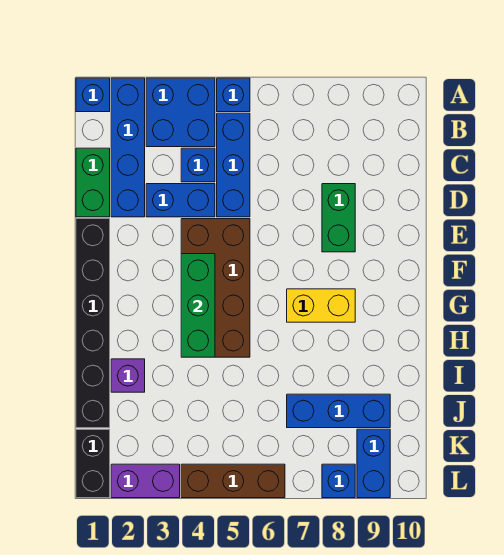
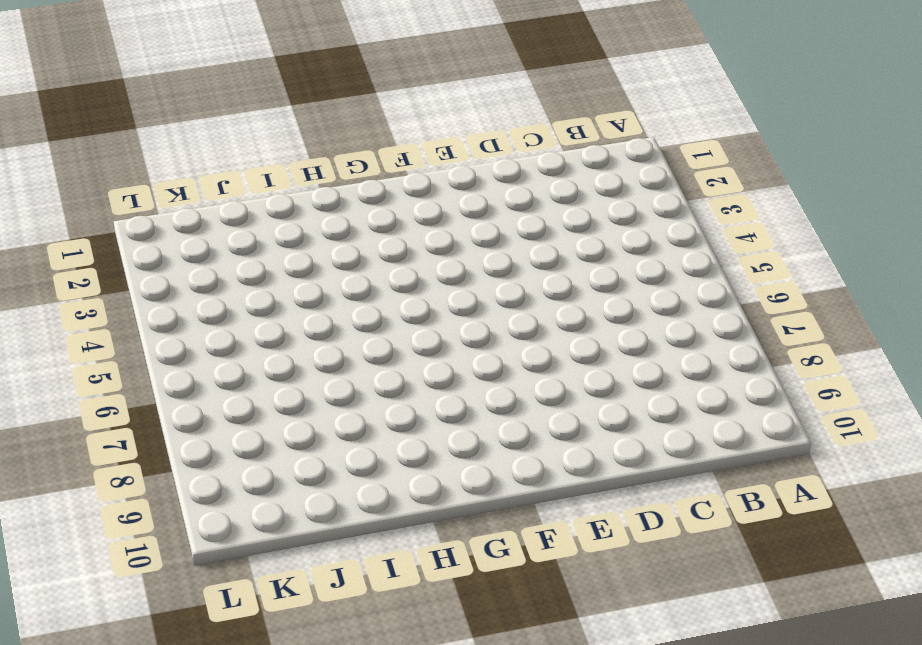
none -> blue 1x1 brick [76,78,110,112]
none -> blue 1x4 brick [111,78,145,217]
none -> blue 2x2 brick [146,78,215,147]

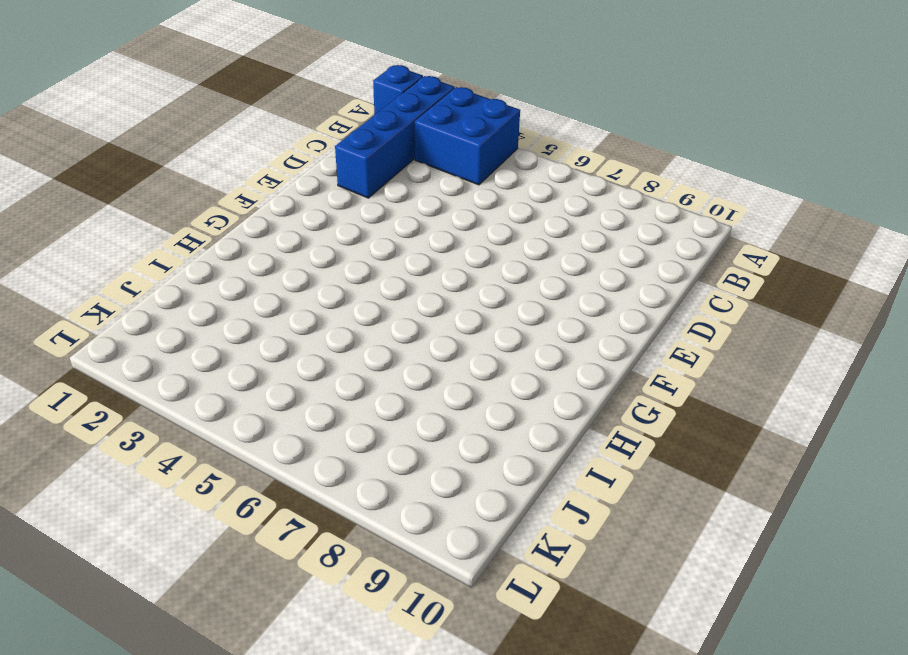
none -> blue 1x1 brick [217,78,250,112]
none -> blue 1x3 brick [217,113,250,217]
none -> green 1x2 brick [76,148,110,217]

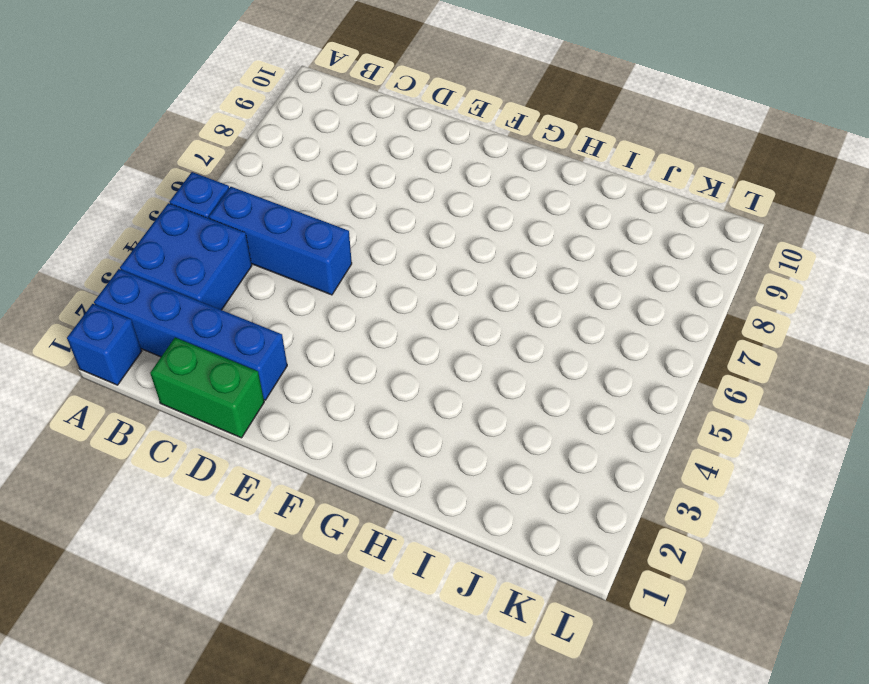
none -> blue 1x1 brick [181,148,215,182]
none -> blue 1x2 brick [146,184,215,217]
none -> green 1x2 brick [322,184,355,252]

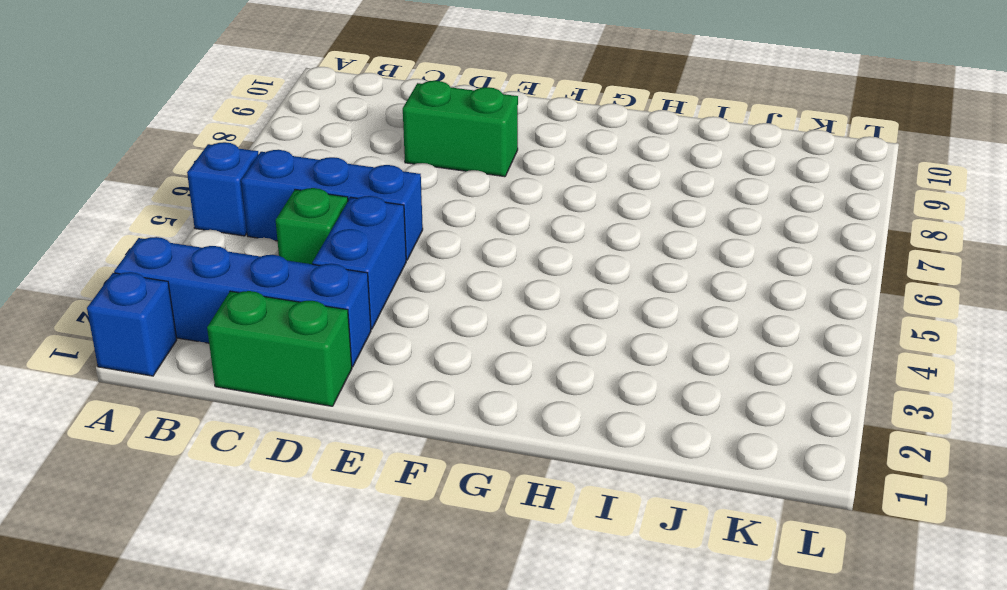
green 1x1 brick [276,188,348,264] -> blue 1x1 brick [181,148,215,182]
none -> blue 2x2 brick [146,78,215,147]
none -> black 1x6 brick [76,219,110,428]
none -> brown 2x4 brick [181,219,250,357]

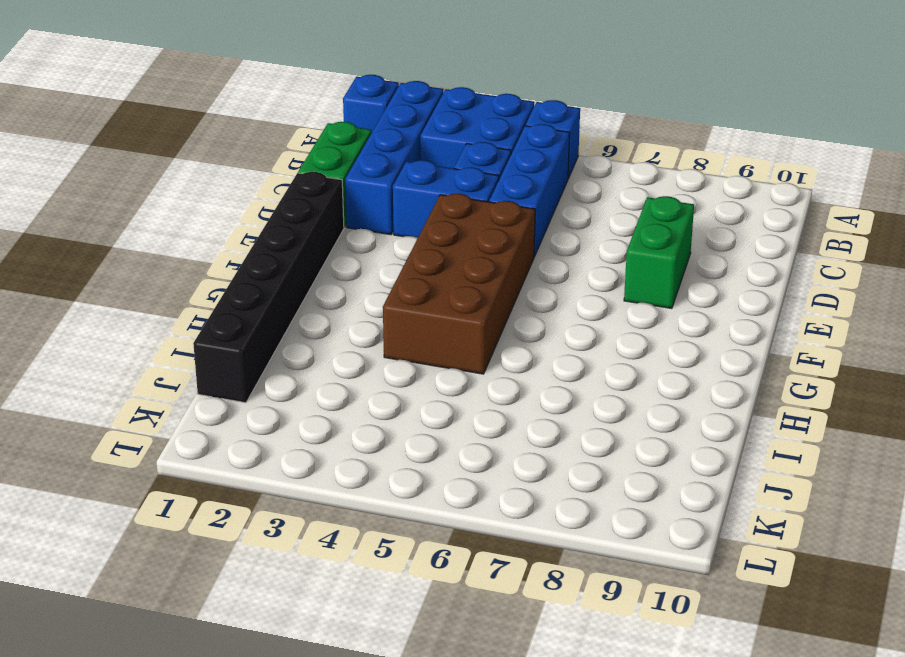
none -> yellow 1x2 brick [287,289,355,322]
none -> purple 1x1 brick [111,359,145,392]
none -> blue 1x3 brick [287,394,390,428]

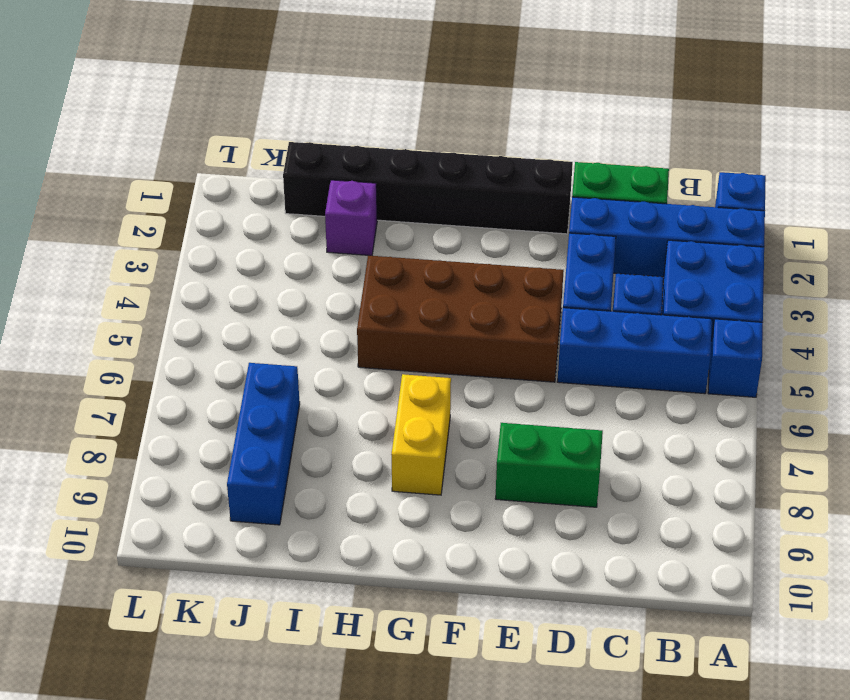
none -> black 1x2 brick [76,429,110,498]
none -> blue 1x2 brick [357,429,390,498]
none -> purple 1x2 brick [111,464,180,498]

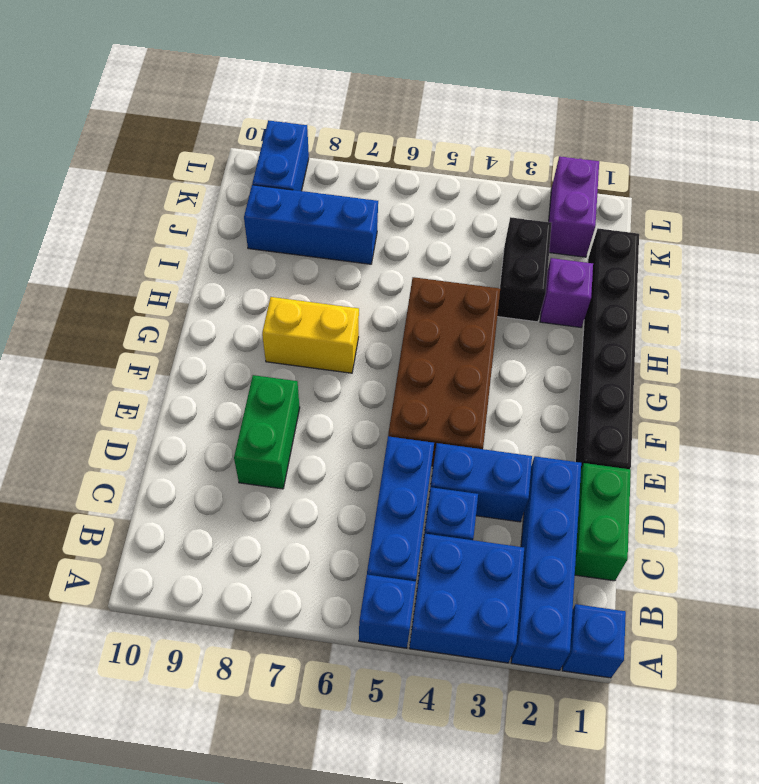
black 1x2 brick [497,217,552,322] -> black 1x2 brick moved to [76,429,110,498]
purple 1x2 brick [549,156,599,257] -> purple 1x2 brick turned to [111,464,180,498]
none -> brown 1x3 brick [181,464,285,498]
none -> blue 1x1 brick [322,464,355,498]
none -> green 1x3 brick [181,254,215,357]

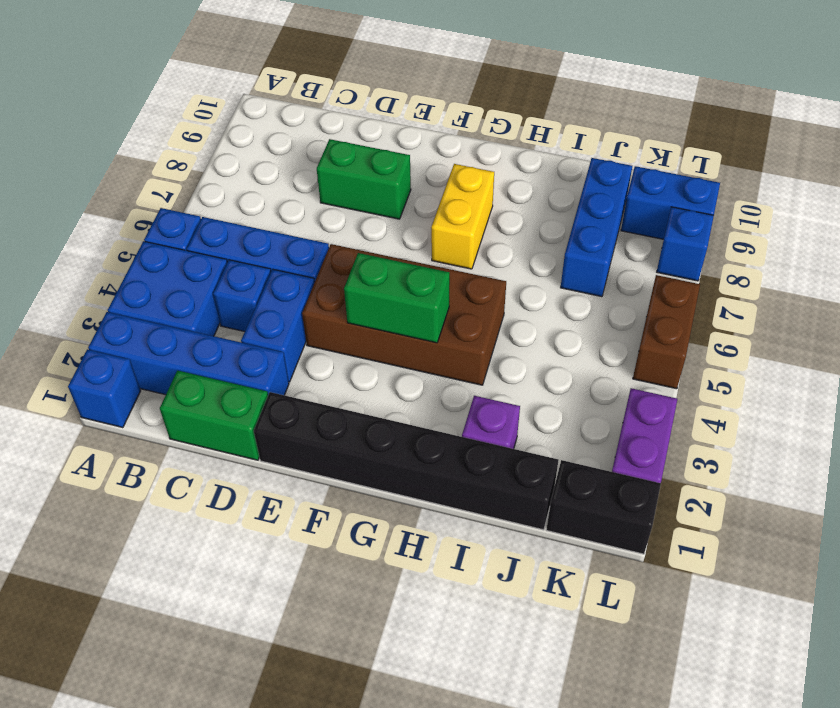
green 1x2 brick [344,253,450,343] -> green 1x3 brick [181,254,215,357]
brown 1x2 brick [633,275,700,389] -> brown 1x3 brick [181,464,285,498]

